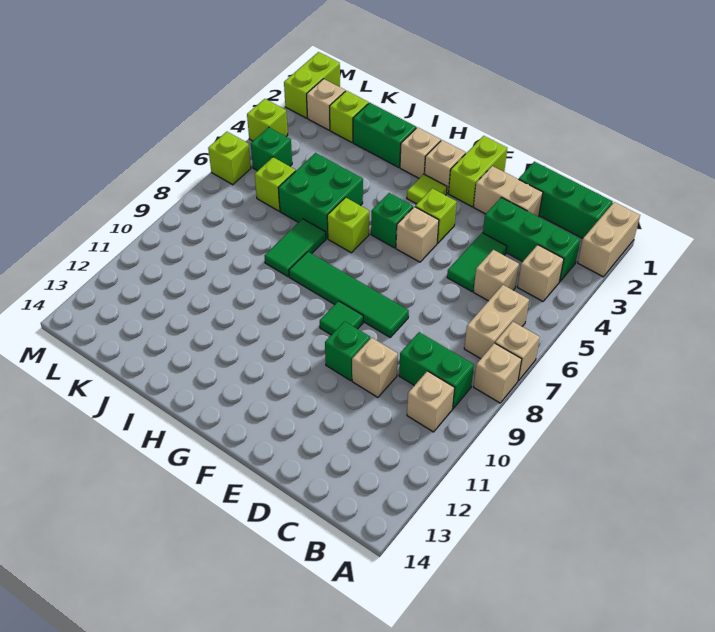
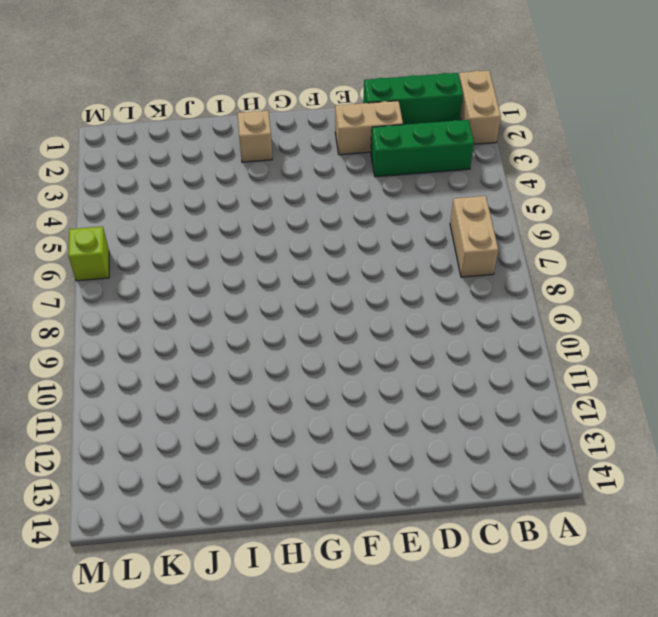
none -> tan 1x1 brick [495,322,540,381]
none -> tan 1x1 brick [473,343,522,403]
none -> tan 1x1 brick [518,245,564,301]
none -> green 1x2 brick [399,332,474,409]

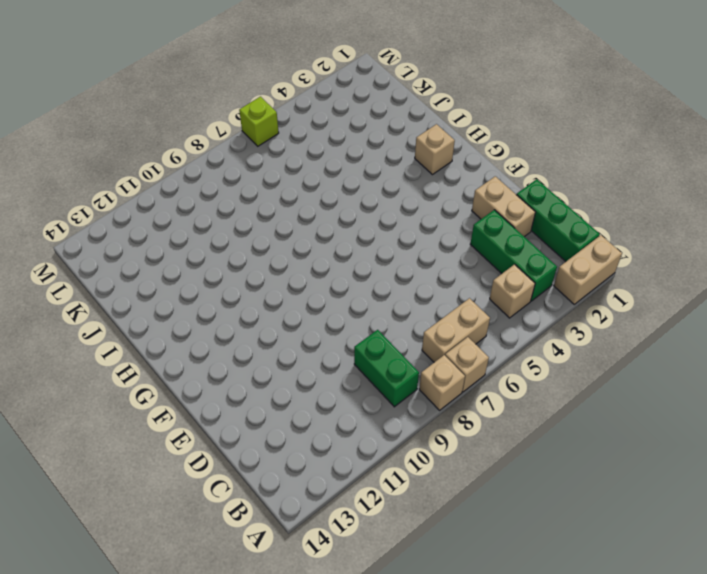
none -> tan 1x1 brick [407,371,454,432]
none -> tan 1x1 brick [474,250,519,301]
none -> green 1x2 tile [447,233,507,291]
none -> tan 1x1 brick [352,338,398,397]

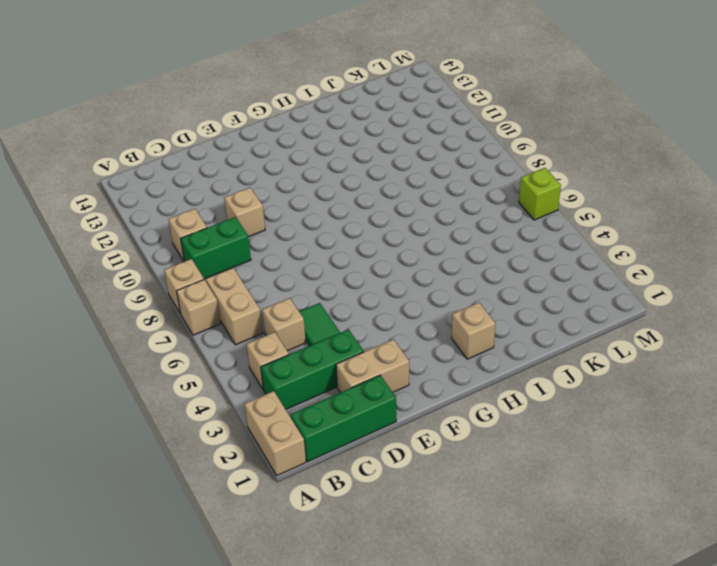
none -> green 1x4 tile [289,252,409,337]
none -> green 1x1 brick [325,321,370,381]
none -> lime 1x2 brick [449,136,507,207]
none -> lime 1x1 brick [415,188,457,243]

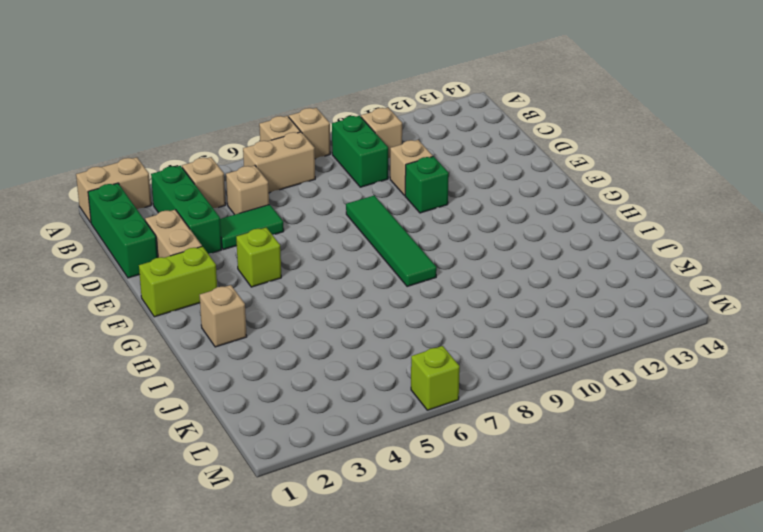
none -> tan 1x1 brick [396,207,439,262]
none -> green 1x1 tile [320,301,363,335]
none -> tan 1x1 brick [424,140,466,193]
none -> lime 1x1 tile [407,174,447,204]

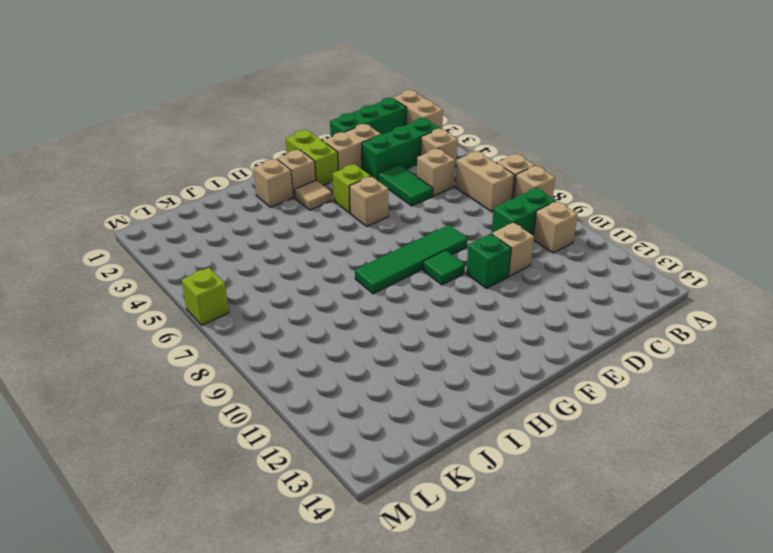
tan 1x1 tile [294,180,332,210] -> lime 1x1 tile [407,174,447,204]
none -> green 1x1 brick [371,193,413,248]
none -> lime 1x1 brick [327,197,369,253]
none -> green 1x2 brick [353,103,416,167]
none -> green 2x2 brick [278,153,363,239]

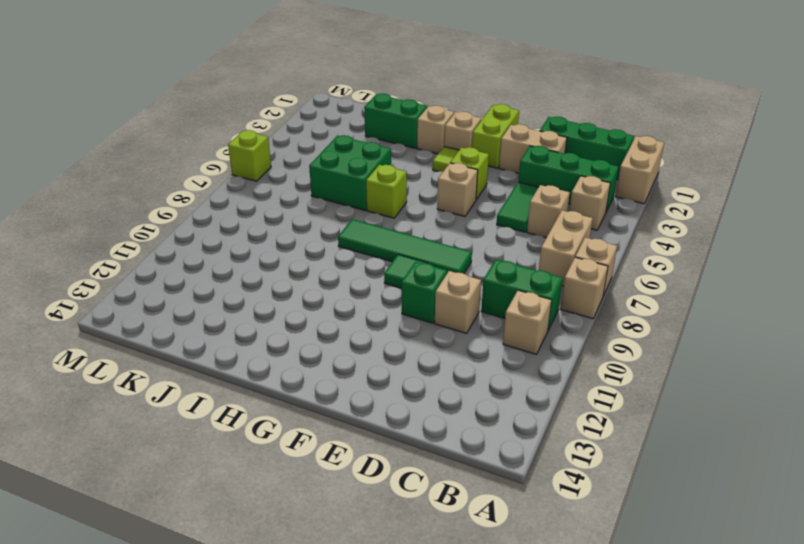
none -> green 1x1 brick [371,193,413,248]
none -> green 1x2 tile [265,219,326,277]
none -> lime 1x1 brick [330,91,369,142]
none -> lime 1x1 brick [255,157,296,211]

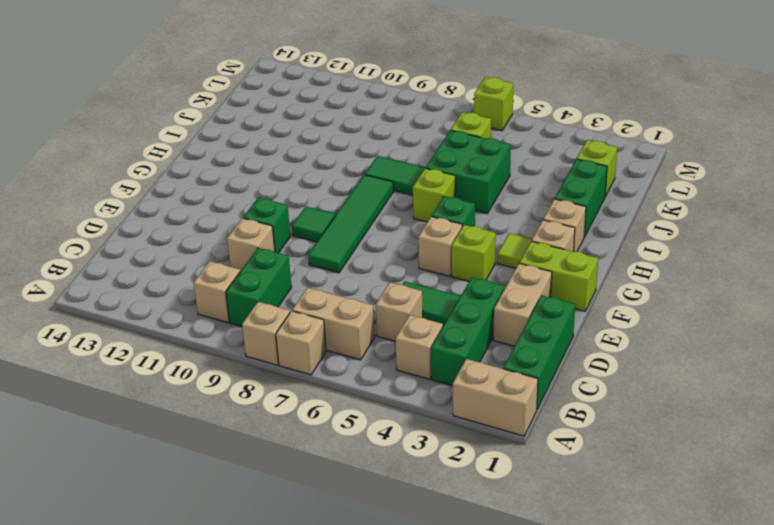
none -> tan 1x1 brick [307,79,345,130]
none -> green 1x1 brick [251,127,292,171]
none -> lime 1x2 brick [284,52,340,118]
none -> lime 1x1 brick [247,99,288,141]

